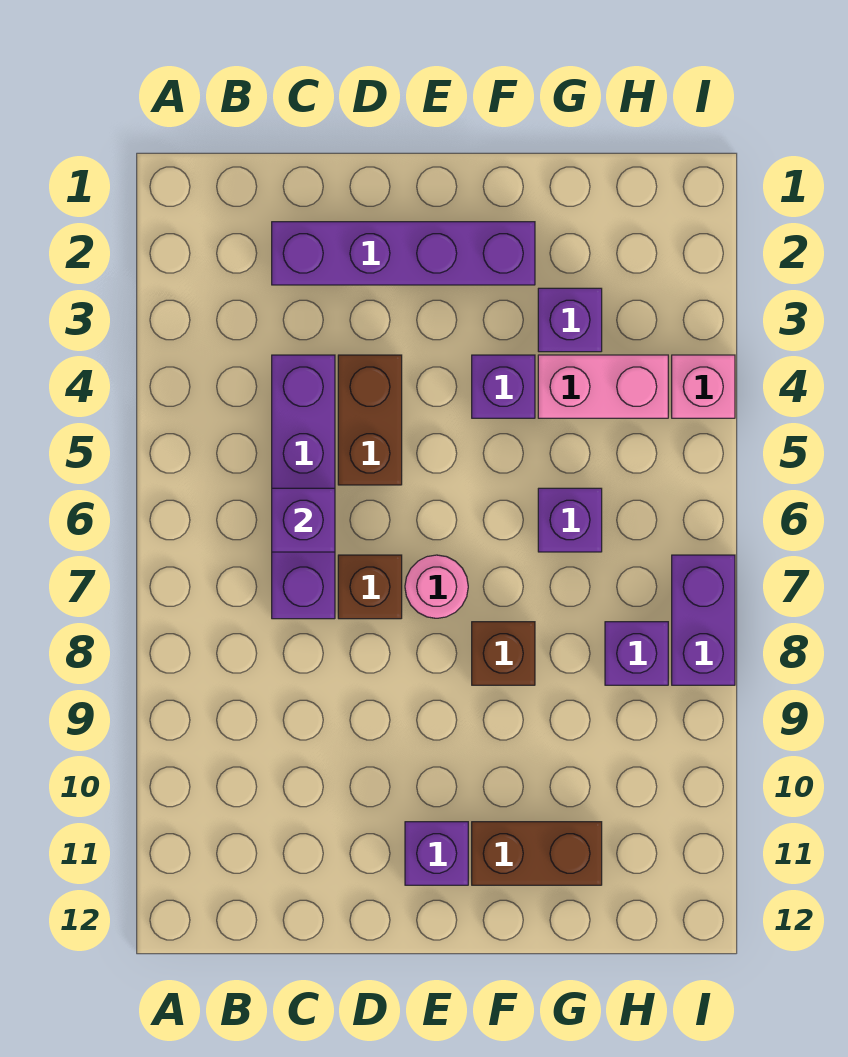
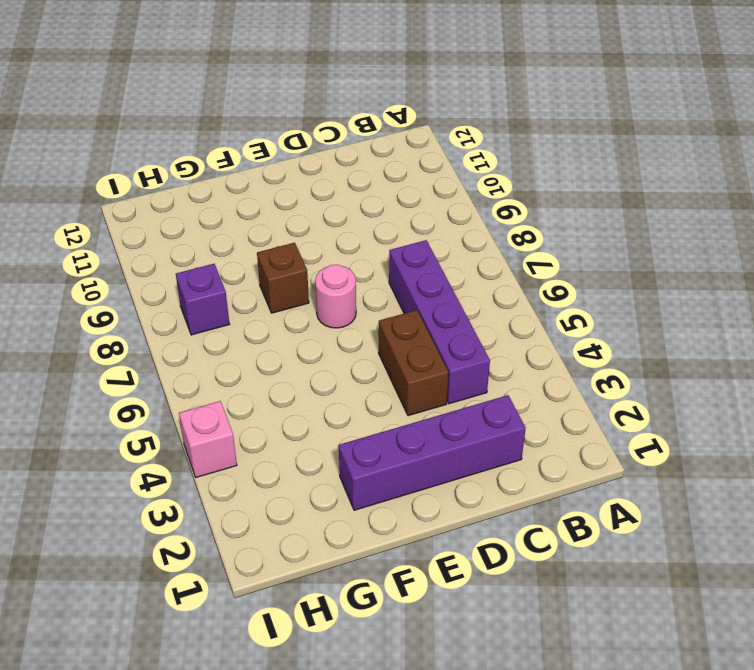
none -> brown 1x1 brick [338,555,402,619]
none -> purple 1x1 brick [405,822,468,885]
none -> purple 1x1 brick [472,355,535,418]

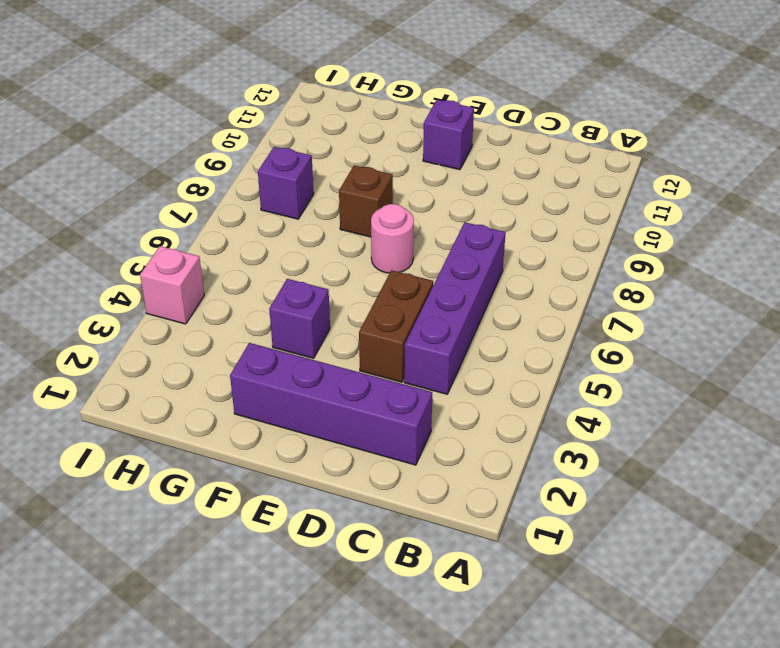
none -> brown 1x1 brick [338,555,402,619]
none -> brown 1x2 brick [472,822,602,885]
none -> purple 1x1 brick [538,288,602,352]

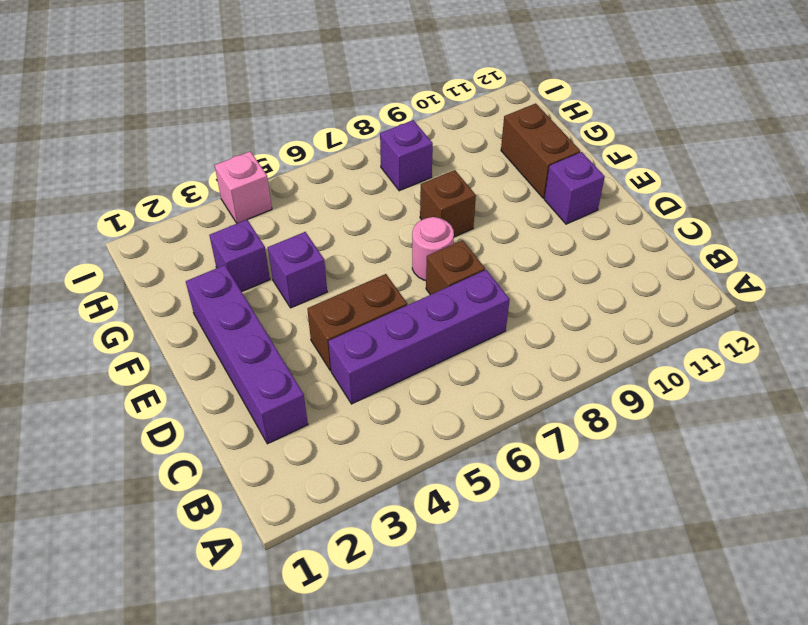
none -> pink 1x2 brick [538,355,668,418]
none -> purple 1x1 brick [538,488,602,552]
none -> purple 1x2 brick [672,555,735,685]

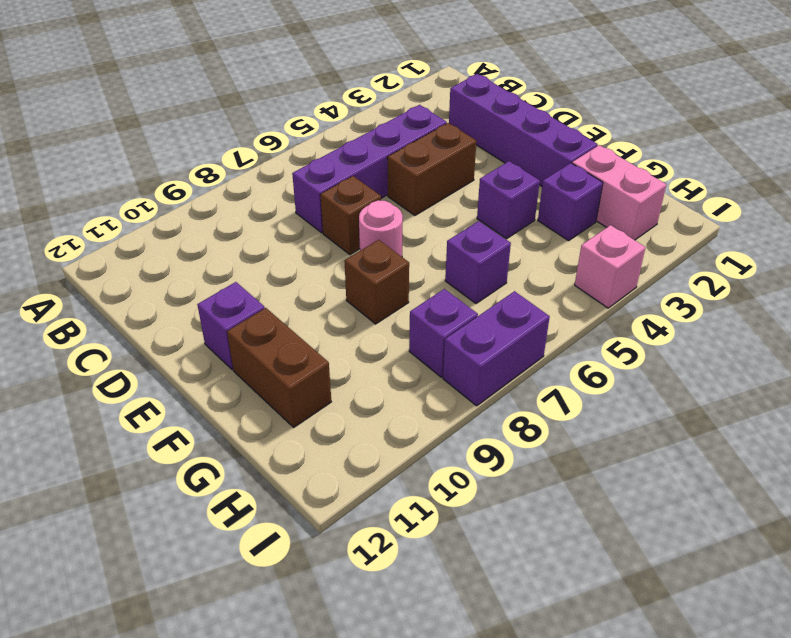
pink 1x2 brick [572,145,666,240] -> pink 1x2 brick moved to [538,355,668,418]
none -> purple 1x1 brick [272,488,335,552]

